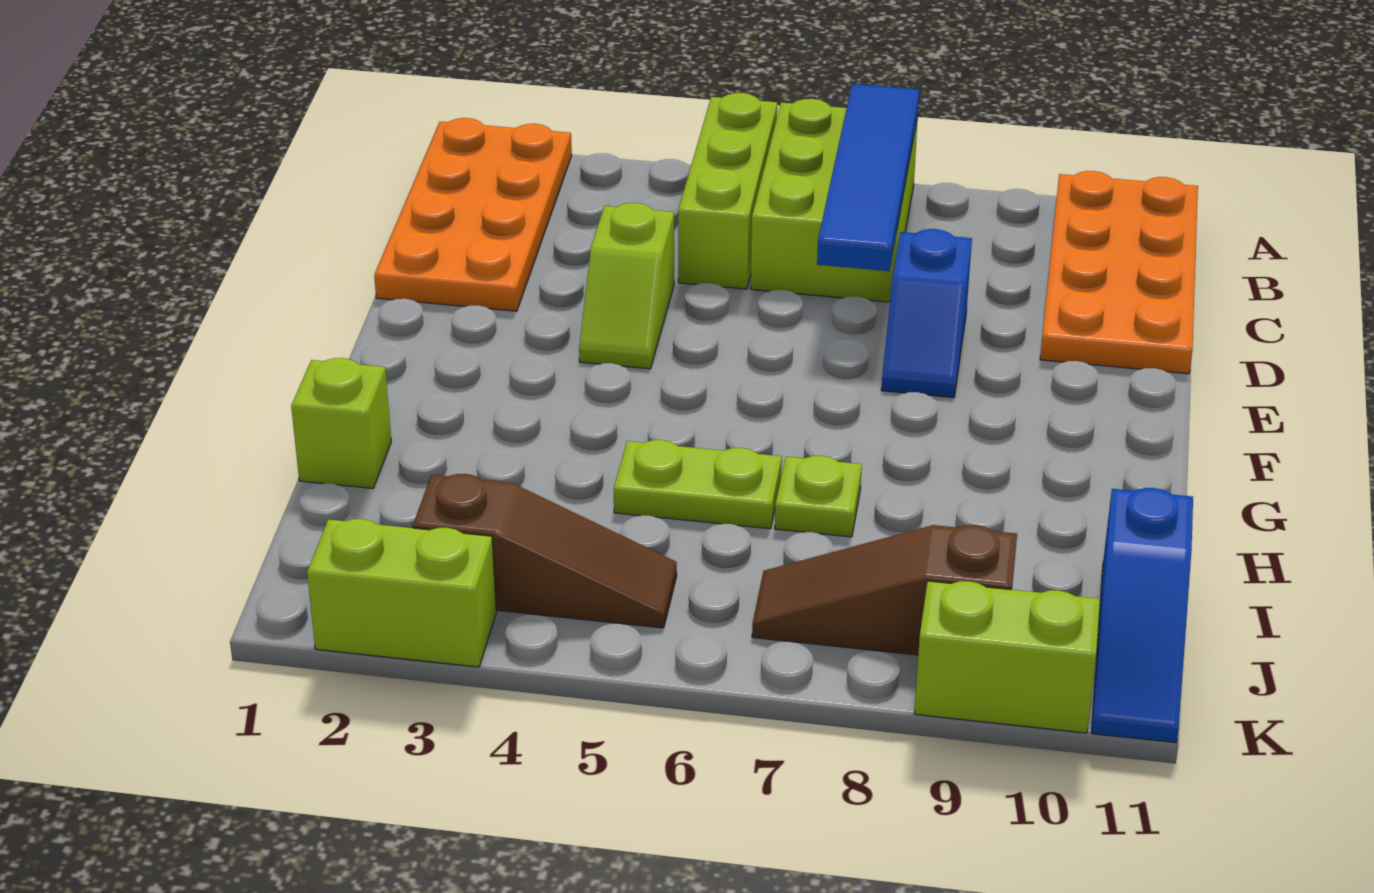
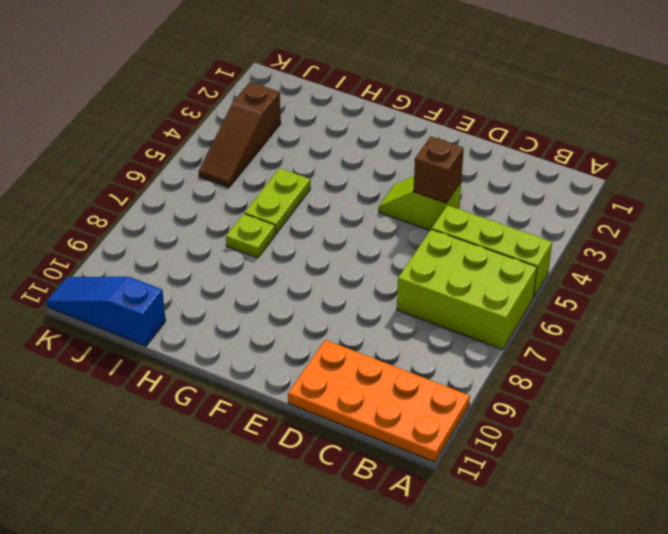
brown 1x1 brick [413,137,464,203] -> none
none -> orange 2x4 plate [374,118,572,311]
none -> blue 1x2 slope [881,229,972,398]
none -> lime 1x1 brick [291,358,391,488]

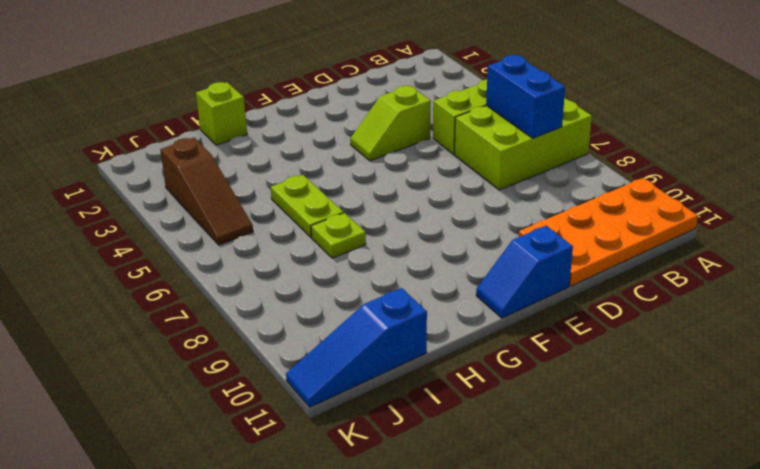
blue 1x2 brick [486,55,565,138] -> blue 1x4 tile [817,84,919,271]
blue 1x2 slope [476,226,573,318] -> blue 1x2 slope moved to [881,229,972,398]
none -> orange 2x4 plate [374,118,572,311]
none -> brown 1x3 slope [752,525,1017,655]
none -> lime 1x2 brick [307,519,496,667]

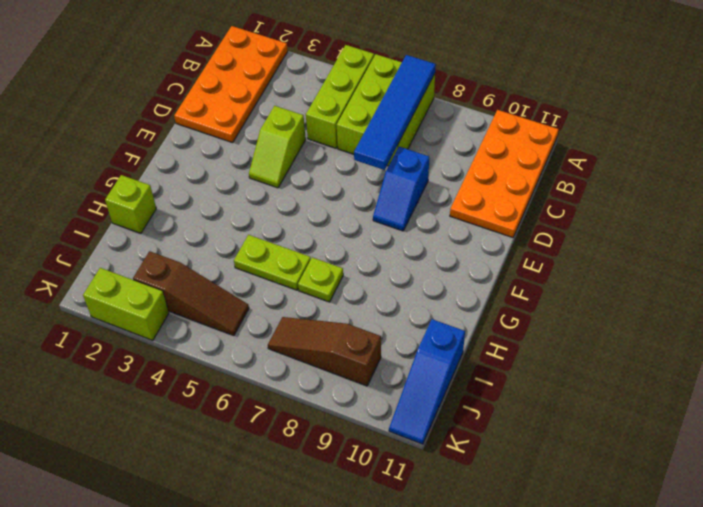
none -> lime 1x2 brick [914,581,1100,733]

